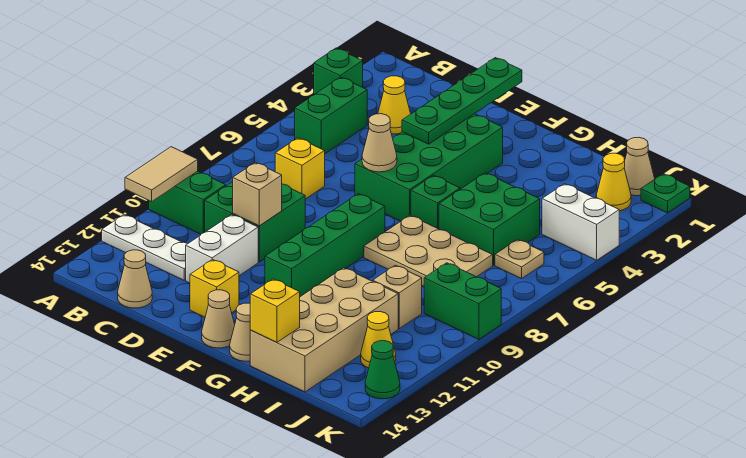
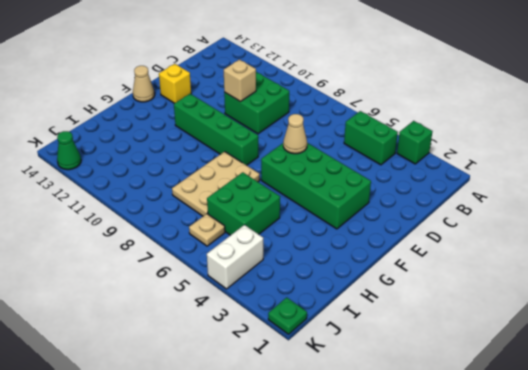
none -> green 1x2 brick [149,171,226,234]
none -> white 1x3 plate [102,215,188,280]
none -> yellow 1x1 cone [378,76,411,134]
none -> yellow 1x1 brick [275,138,325,199]

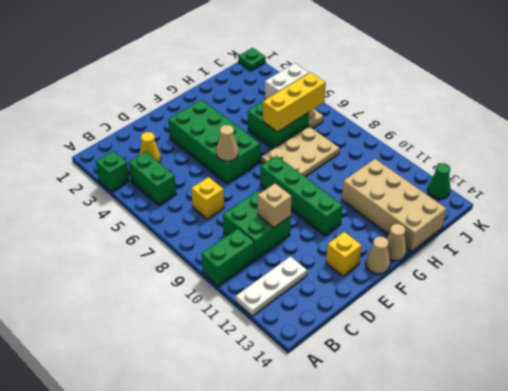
yellow 1x3 brick [263,72,326,132] -> none
none -> tan 1x1 cone [118,250,152,308]
none -> white 1x2 brick [186,215,258,283]
none -> green 1x1 brick [411,175,460,229]
none -> tan 1x1 brick [373,265,422,329]

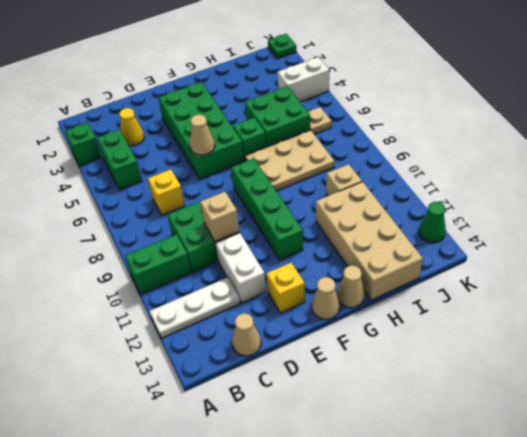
none -> tan 1x1 cone [624,137,654,196]
none -> yellow 1x1 cone [596,153,631,211]
none -> green 1x2 brick [424,263,501,339]
none -> yellow 1x1 cone [361,312,396,368]

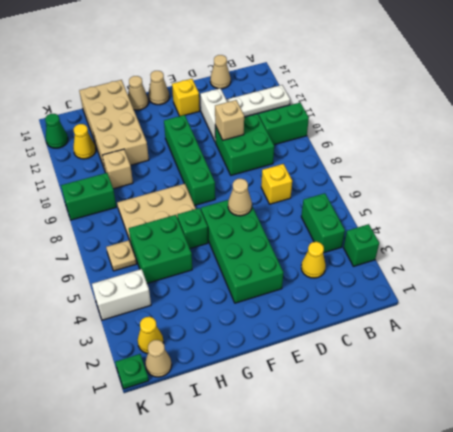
none -> tan 1x2 tile [125,147,198,202]
none -> green 1x4 plate [402,58,522,144]
none -> yellow 1x1 brick [250,279,300,342]

